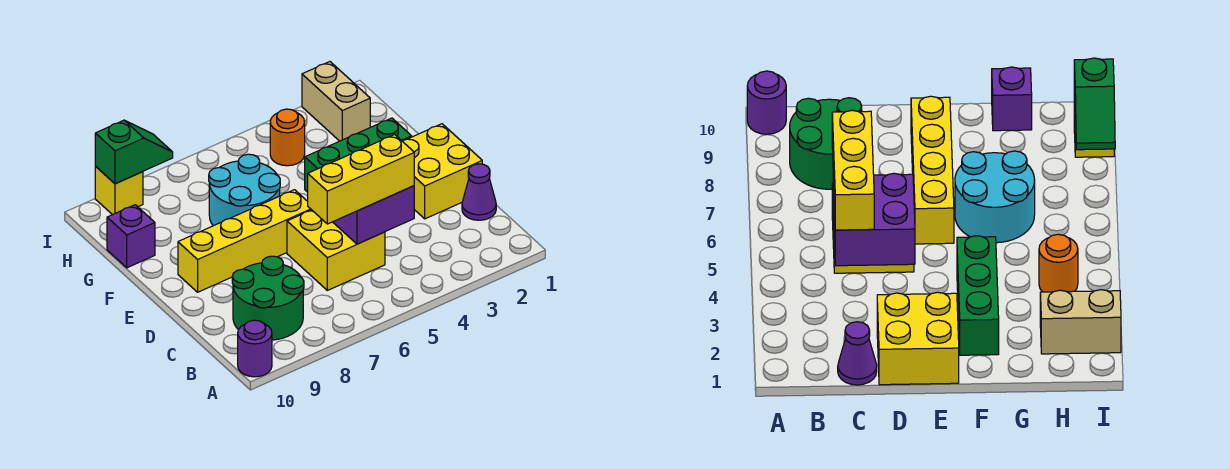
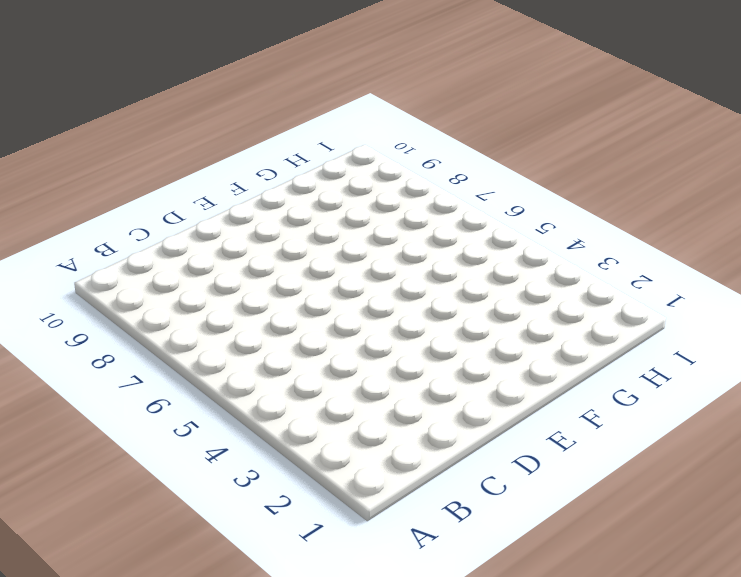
none -> purple 1x1 round brick [238,320,272,377]
none -> green 2x2 round brick [232,256,304,340]
none -> purple 1x1 cone [462,164,496,220]

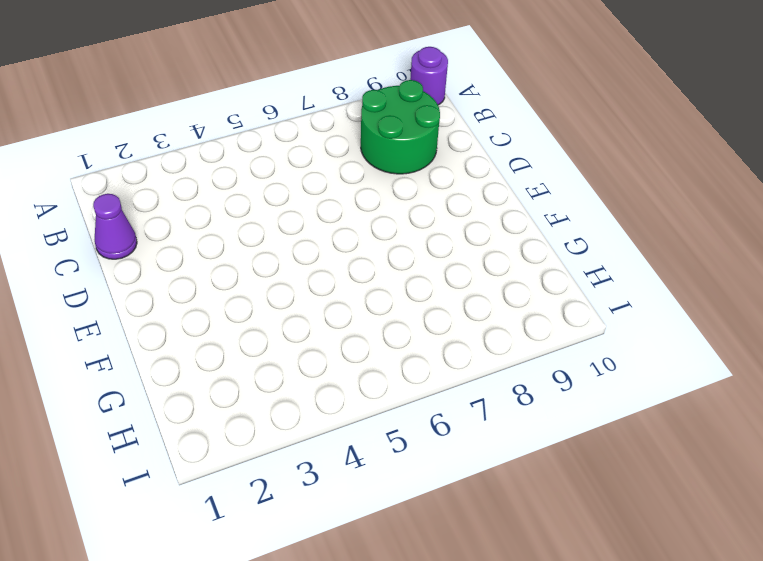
none -> yellow 2x2 brick [287,210,385,290]
none -> yellow 2x2 brick [402,124,482,219]
none -> yellow 1x4 brick [178,190,311,292]

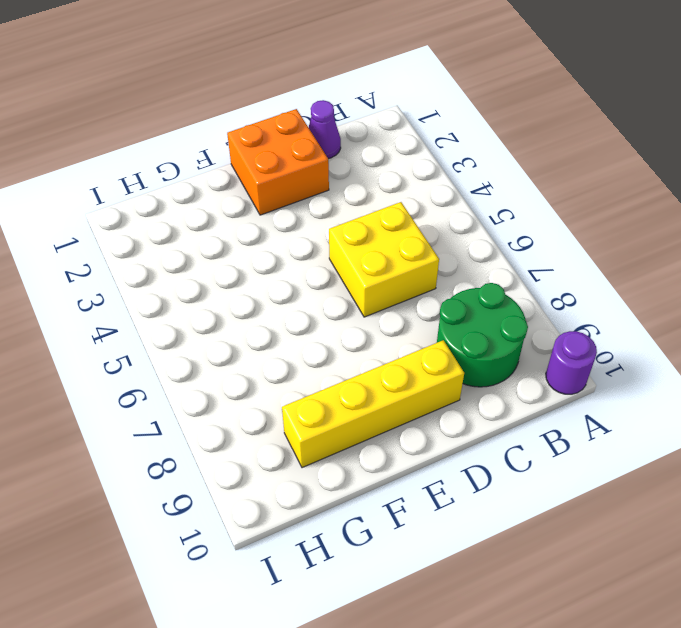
orange 2x2 brick [227,109,329,215] -> yellow 2x2 brick [402,124,482,219]
yellow 1x4 brick [282,340,464,468] -> yellow 1x4 brick turned to [178,190,311,292]
none -> green 1x3 brick [305,118,412,192]
none -> cyan 2x2 round brick [209,154,280,226]
none -> purple 1x1 brick [107,205,155,268]

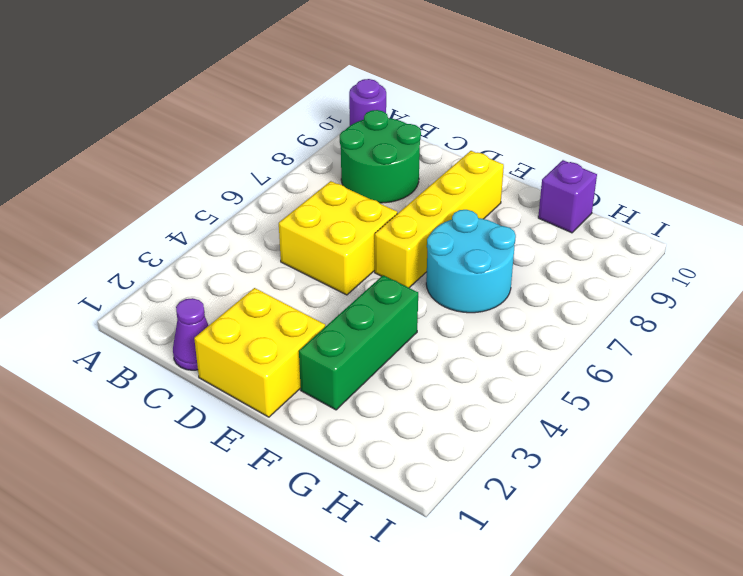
none -> tan 1x2 brick [302,62,370,141]
none -> orange 1x1 round brick [270,109,305,166]
none -> yellow 1x1 brick [95,167,143,215]

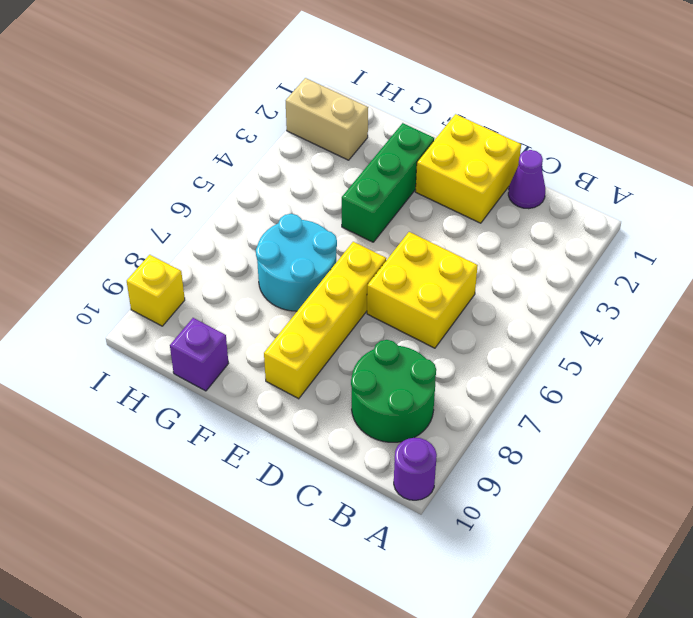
none -> orange 1x1 round brick [270,109,305,166]
none -> purple 2x2 brick [333,186,414,244]
none -> green 1x2 slope [95,120,173,184]

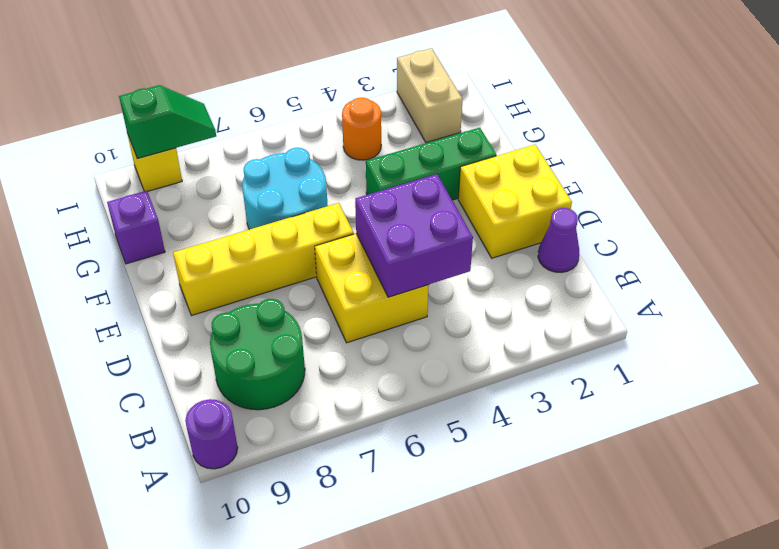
none -> yellow 1x3 brick [308,135,414,224]

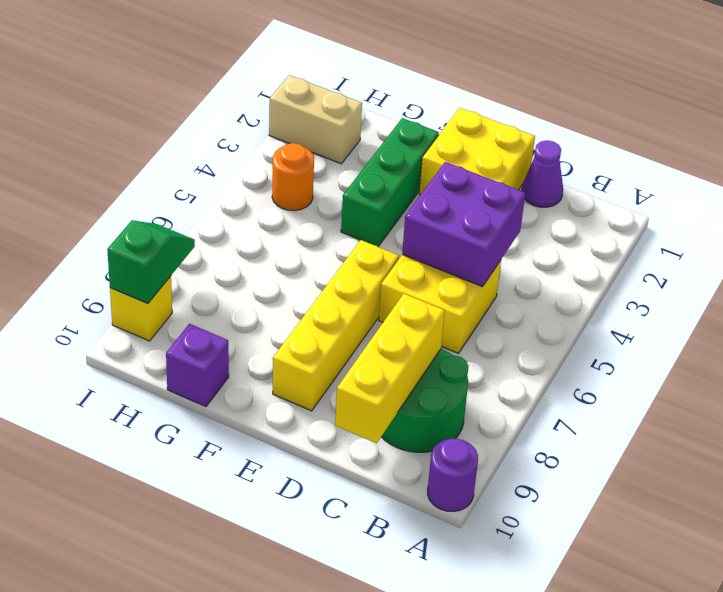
yellow 1x3 brick [335,294,445,443] -> yellow 1x3 brick moved to [308,135,414,224]
none -> cyan 2x2 round brick [209,154,280,226]

